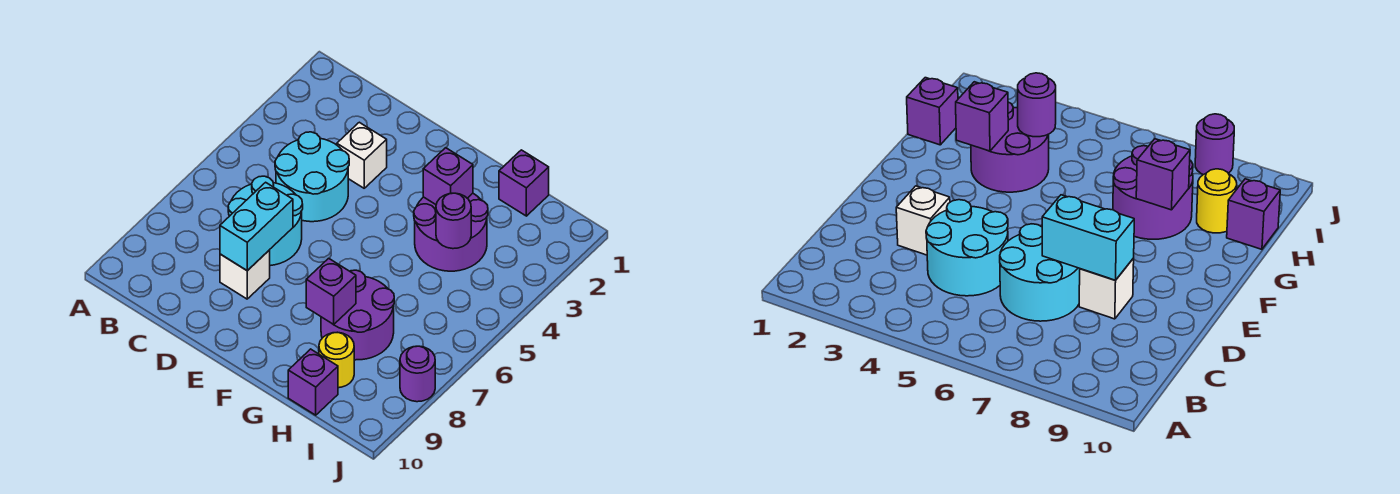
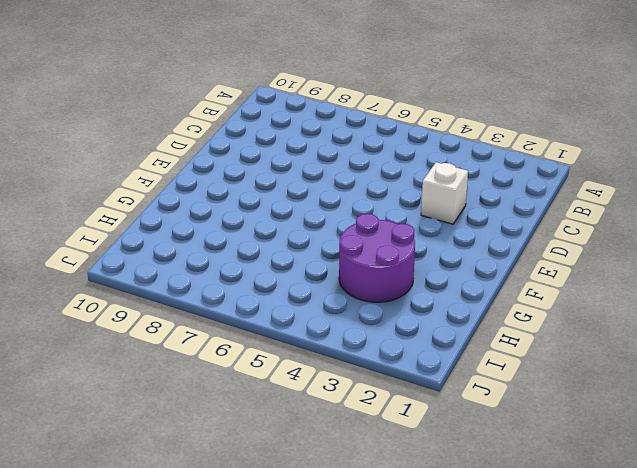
none -> cyan 2x2 round brick [275,132,349,222]
none -> cyan 2x2 round brick [228,176,303,266]
none -> white 1x1 brick [220,250,270,299]

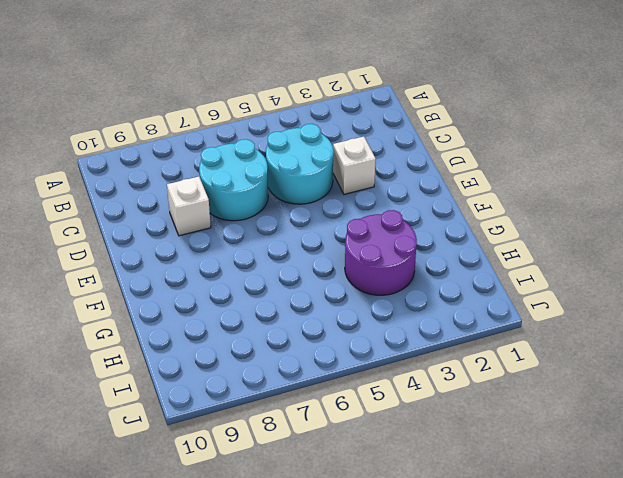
none -> purple 2x2 round brick [321,270,394,360]
none -> purple 1x1 brick [499,150,549,216]
none -> yellow 1x1 round brick [319,332,354,388]

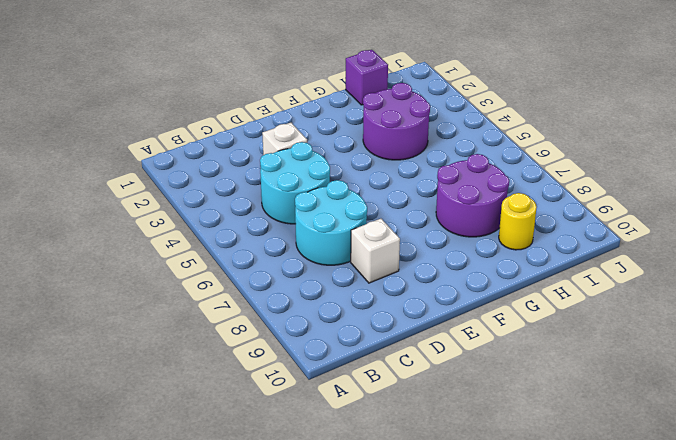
none -> purple 1x1 brick [288,349,338,415]
none -> purple 1x1 round brick [400,346,435,402]
none -> cyan 1x2 brick [220,182,293,271]

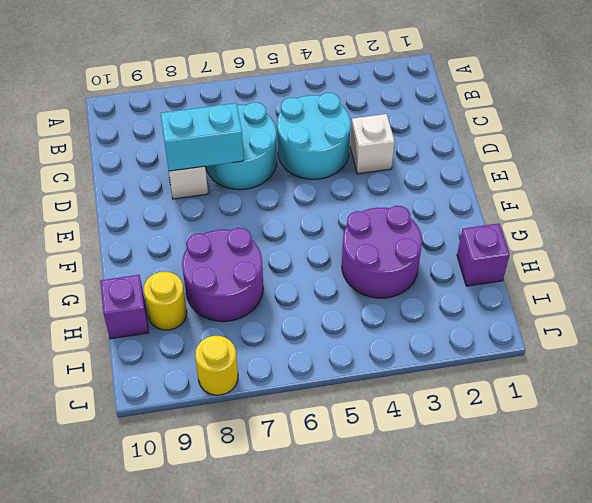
yellow 1x1 round brick [195,336,238,395] -> purple 1x1 round brick [400,346,435,402]
none -> purple 1x1 brick [423,148,473,204]
none -> purple 1x1 brick [306,258,356,325]
none -> purple 1x1 round brick [436,193,471,249]

